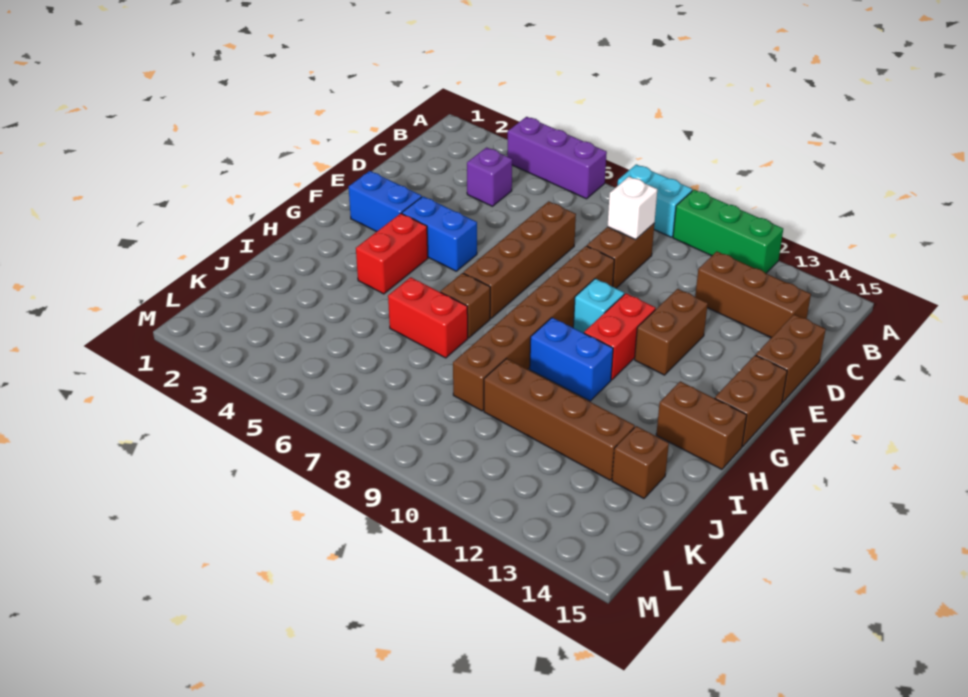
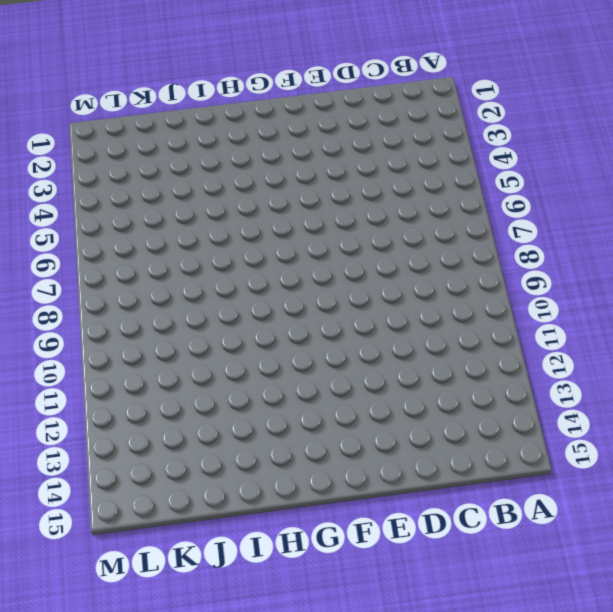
none -> purple 1x3 brick [507,117,607,199]
none -> cyan 1x2 brick [618,164,693,237]
none -> green 1x3 brick [673,190,783,273]

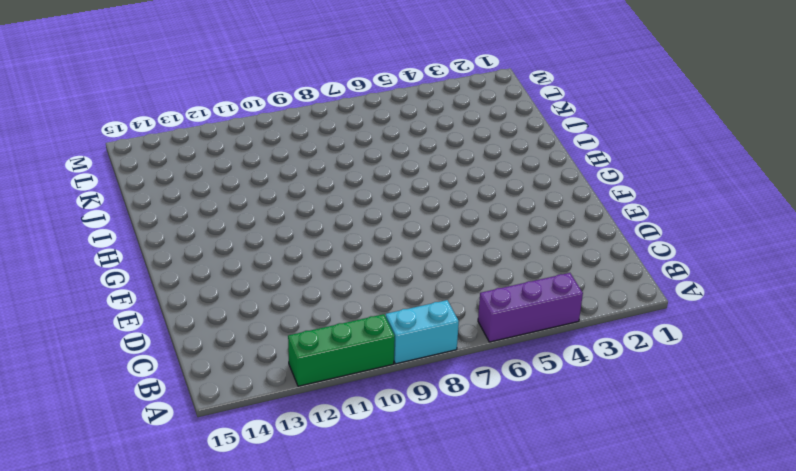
none -> purple 1x1 brick [467,147,512,206]
none -> brown 1x2 brick [587,224,654,288]
none -> brown 1x3 brick [695,252,811,338]

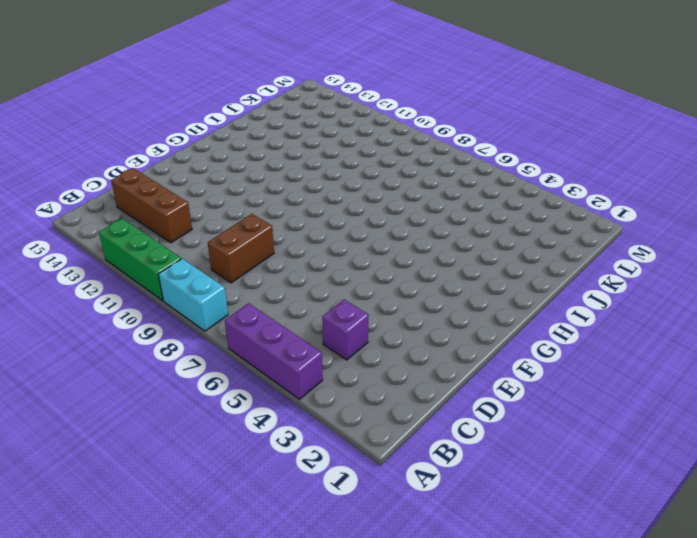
none -> brown 1x4 brick [464,201,576,318]
none -> brown 1x2 brick [756,314,826,402]
none -> brown 1x6 brick [453,246,614,411]

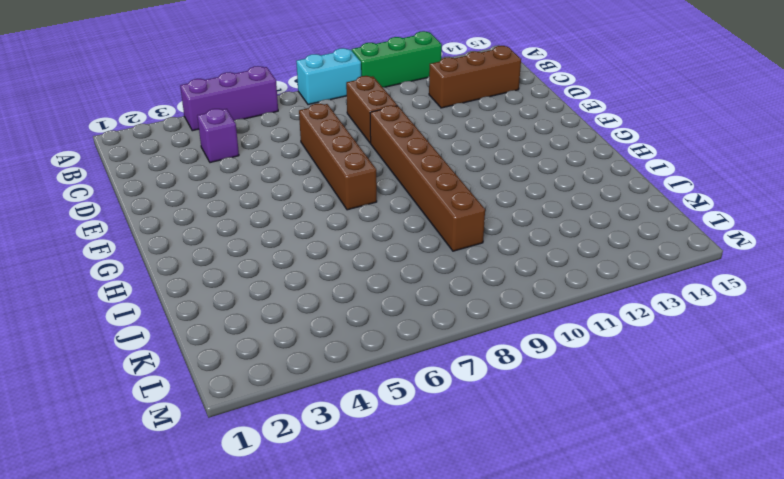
none -> brown 1x2 brick [756,314,826,402]
none -> brown 1x2 brick [635,289,708,375]
none -> blue 1x2 brick [349,171,422,232]

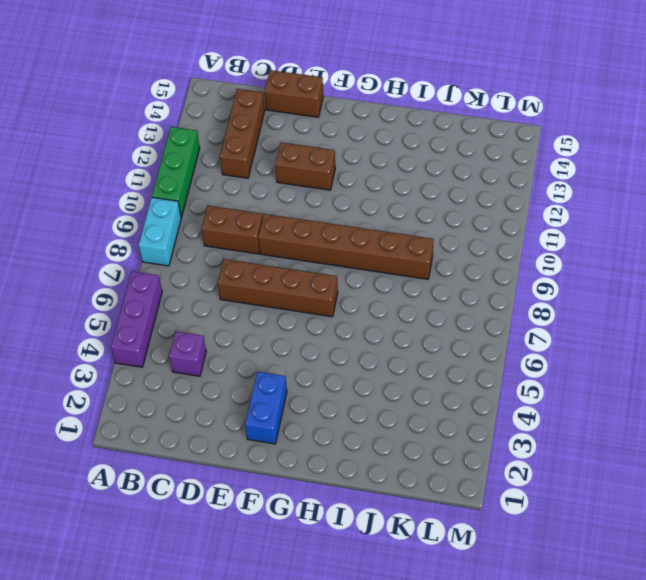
none -> blue 1x2 brick [402,196,477,271]
none -> cyan 1x1 brick [573,279,624,333]
none -> red 1x2 brick [584,294,656,380]

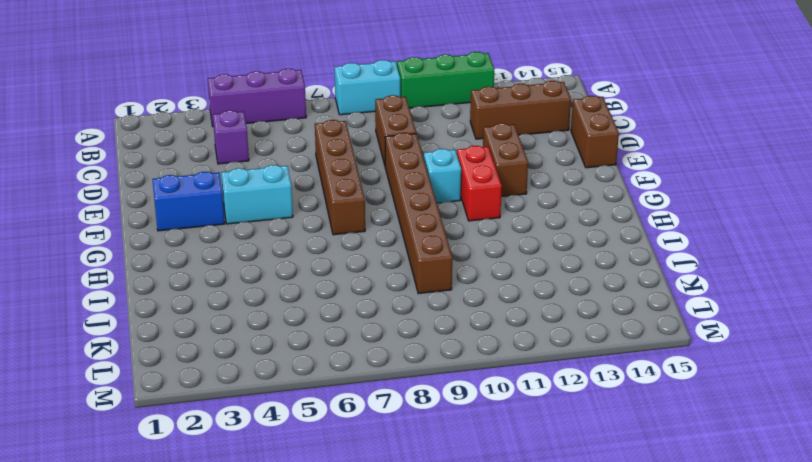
cyan 1x2 brick [221,165,293,224] -> blue 1x2 brick [402,196,477,271]
none -> brown 1x2 brick [715,355,787,447]
none -> red 1x2 brick [356,213,428,294]
none -> brown 1x1 brick [441,273,490,338]

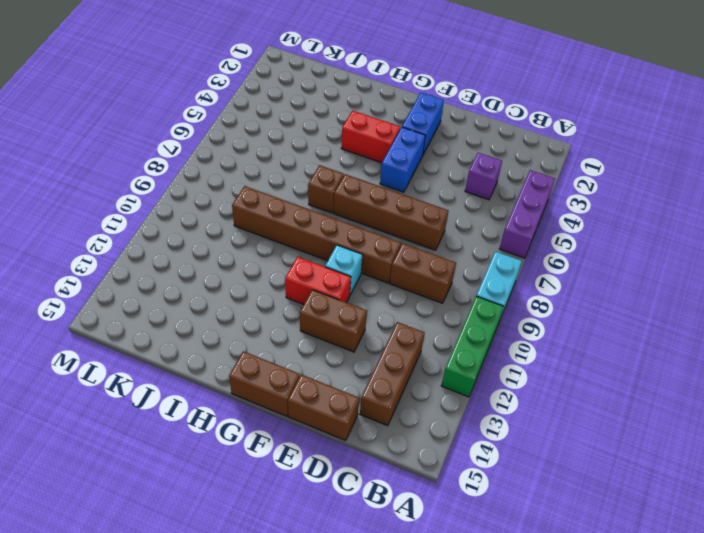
none -> blue 1x2 brick [530,318,613,401]
none -> brown 1x2 brick [656,381,747,469]
none -> red 1x2 brick [388,277,468,358]

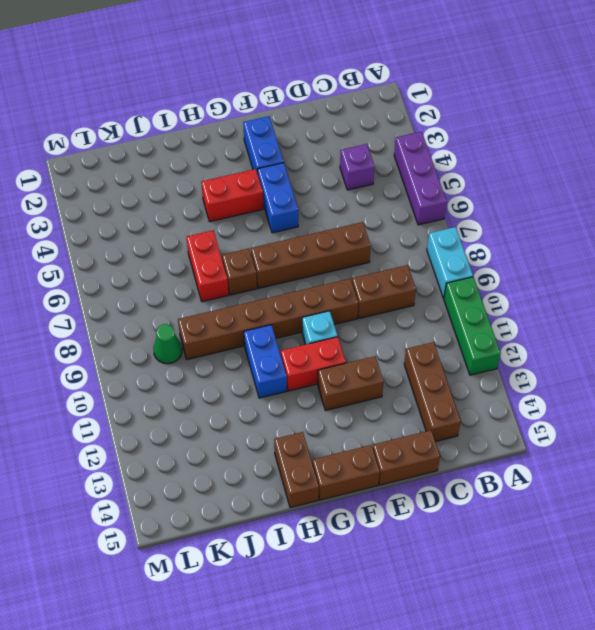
green 1x1 cone [153,324,182,364] -> none
none -> brown 1x4 brick [484,359,635,480]
none -> brown 1x1 brick [612,426,669,498]
none -> white 1x1 brick [607,177,657,239]

